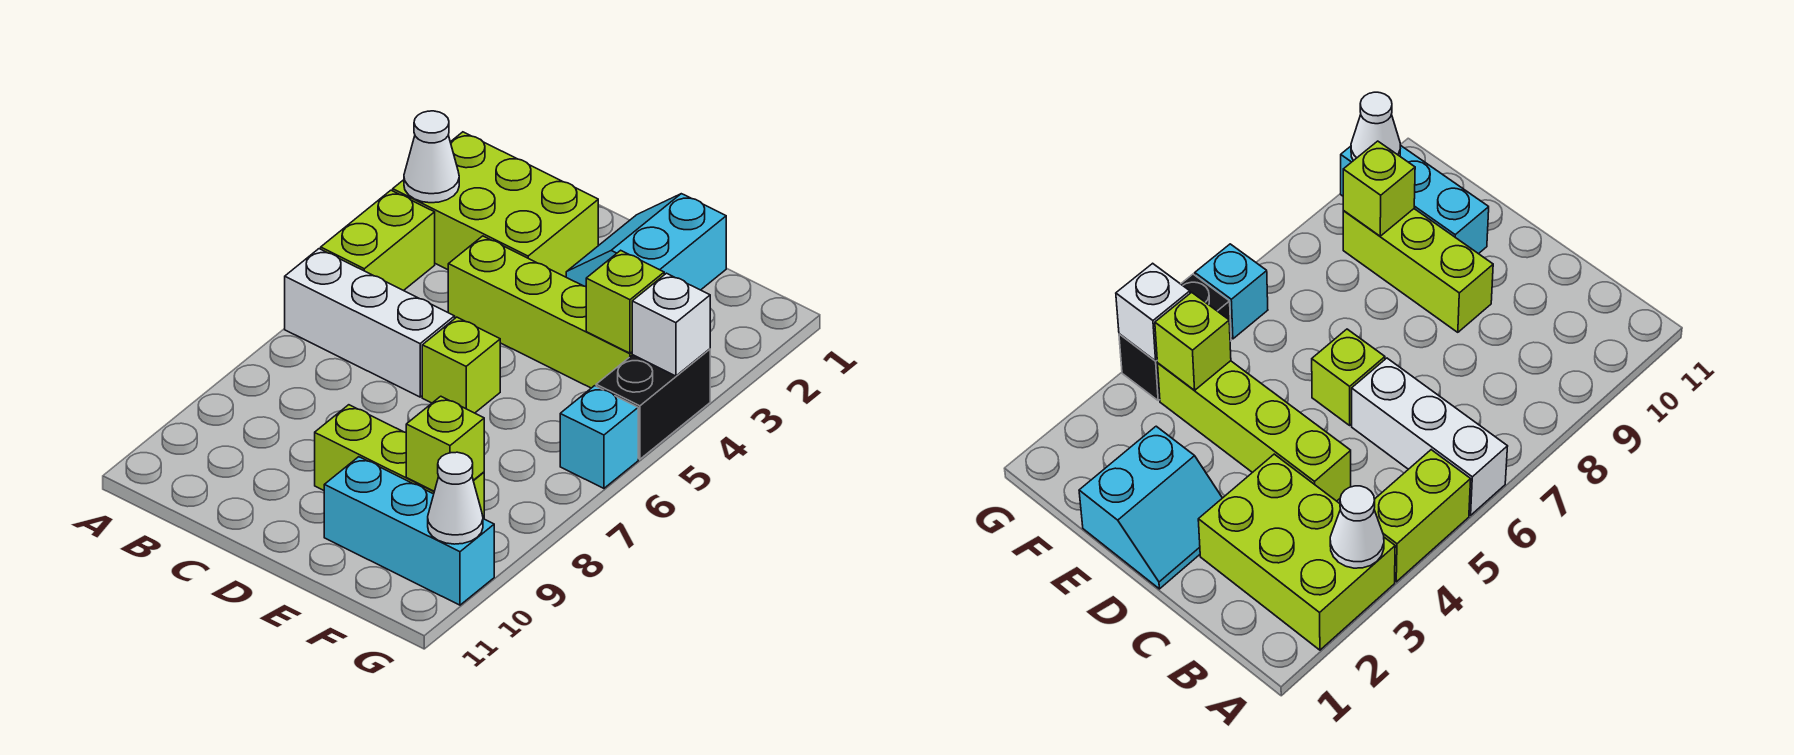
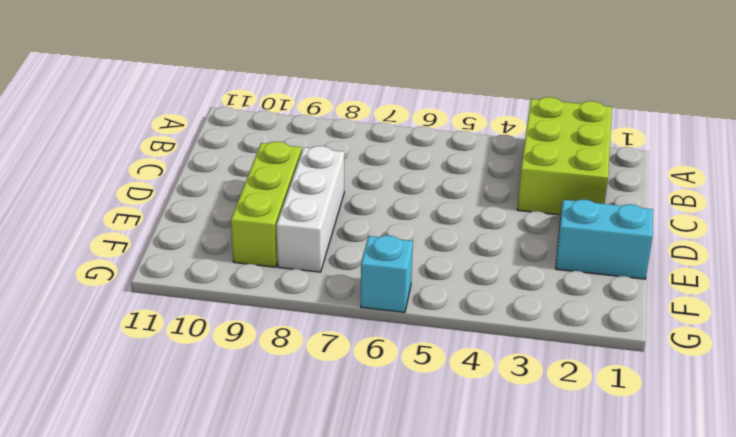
white 1x3 brick [276,146,344,272] -> white 1x3 brick moved to [285,249,455,397]
none -> lime 1x2 brick [321,190,435,291]
none -> lime 1x4 brick [448,236,632,388]
none -> lime 1x1 brick [422,317,500,413]

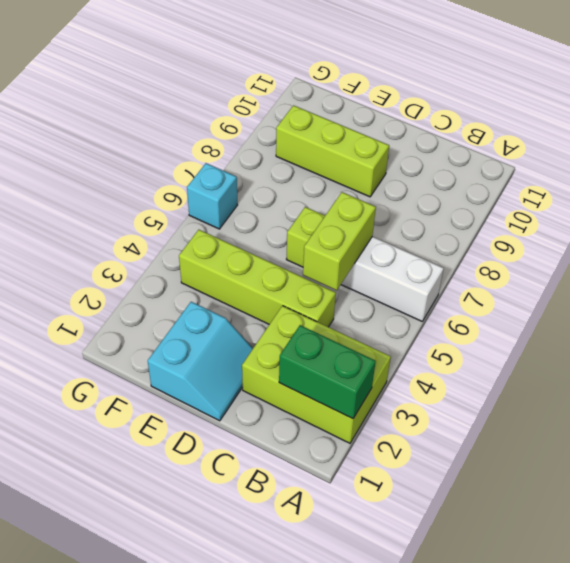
green 1x2 brick [279,325,376,419] -> none
lime 1x2 brick [303,192,376,290] -> lime 1x2 brick moved to [321,190,435,291]
none -> cyan 1x3 brick [324,457,494,605]
none -> black 1x2 brick [596,349,710,459]
none -> white 1x1 cone [404,111,459,203]

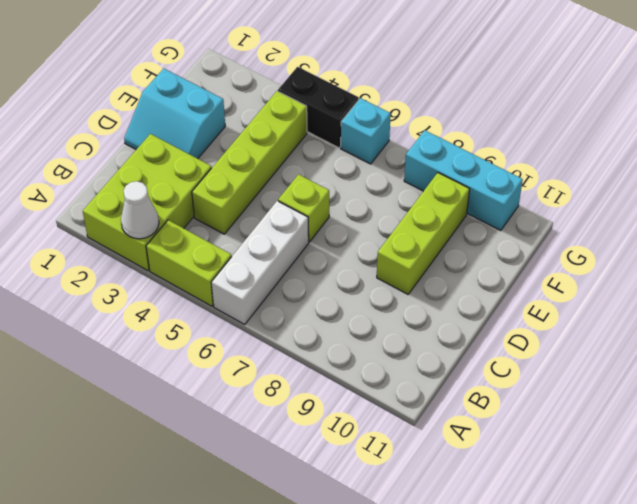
cyan 1x3 brick [404,130,523,230] -> cyan 1x3 brick turned to [324,457,494,605]
none -> lime 1x1 brick [586,250,664,353]
none -> lime 1x1 brick [406,396,484,491]
none -> white 1x1 brick [632,273,710,376]

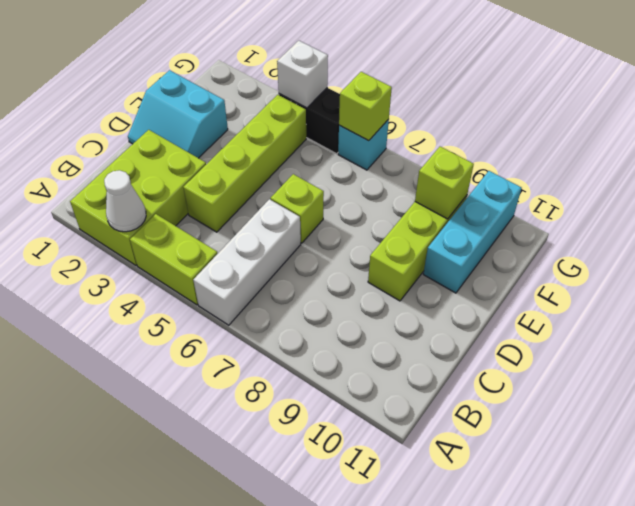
lime 1x1 brick [339,72,392,141] -> lime 1x1 brick moved to [586,250,664,353]
none -> white 1x1 cone [428,452,483,544]

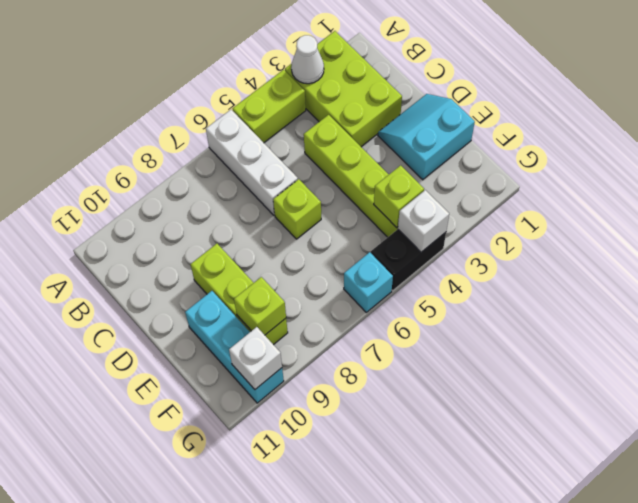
white 1x1 brick [229,327,282,389] -> white 1x1 cone [428,452,483,544]

